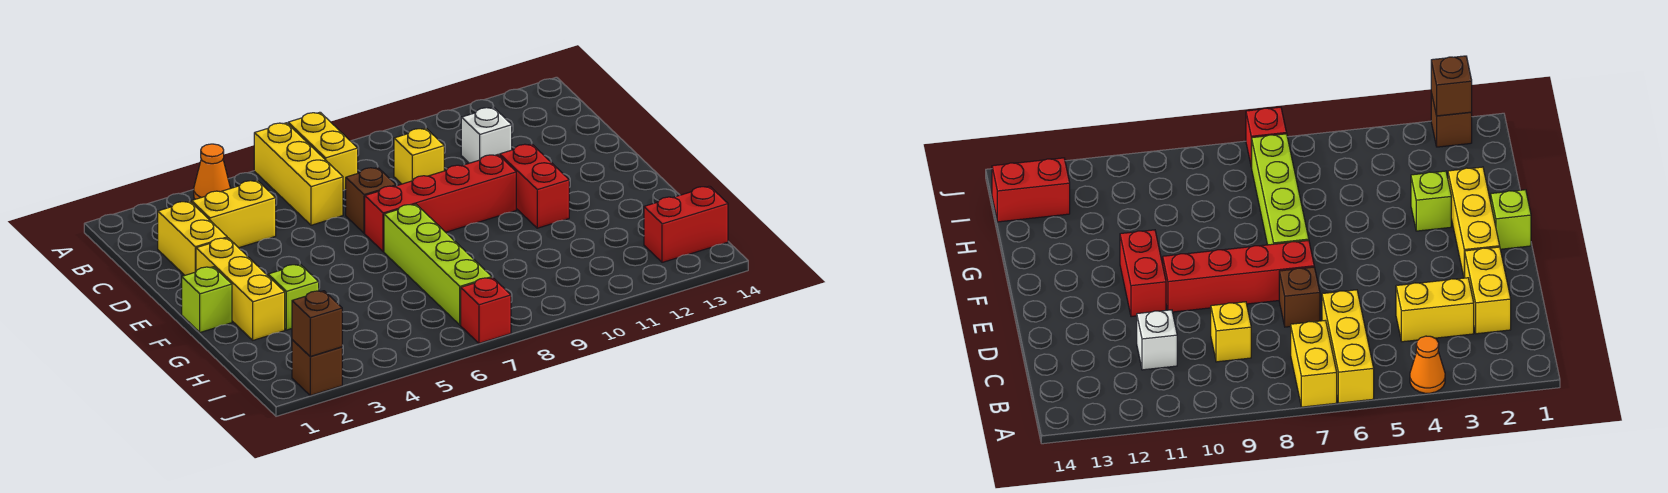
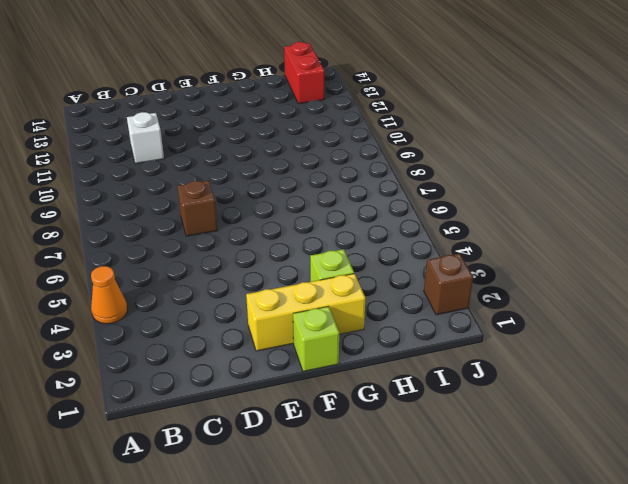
none -> yellow 1x3 brick [254,123,343,225]
none -> yellow 1x2 brick [288,112,358,191]
none -> yellow 1x2 brick [158,201,227,275]

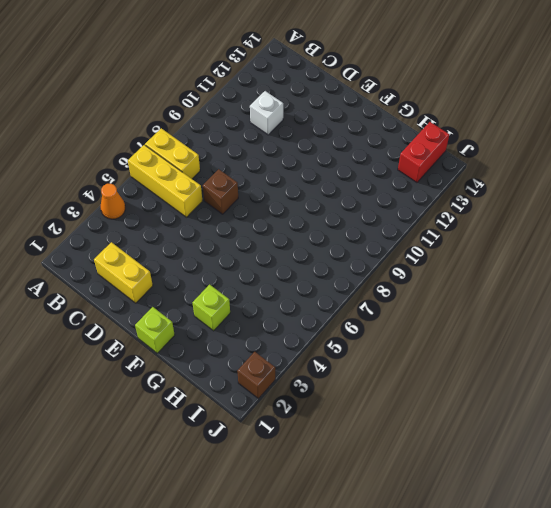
none -> yellow 1x2 brick [192,180,276,248]
none -> yellow 1x1 brick [394,128,444,184]
none -> yellow 1x3 brick [196,238,285,340]

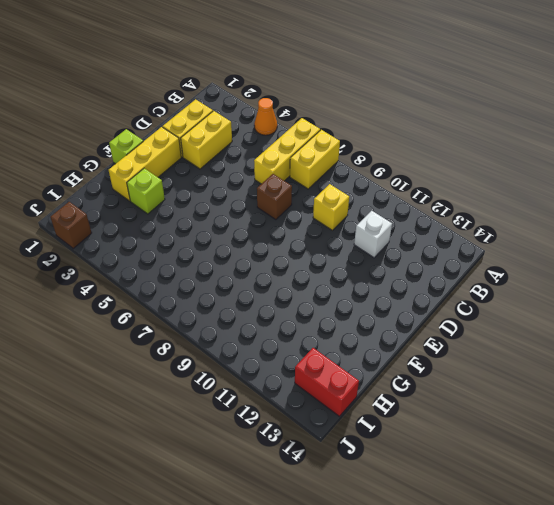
yellow 1x2 brick [181,111,232,169] -> yellow 1x2 brick turned to [192,180,276,248]
none -> red 1x4 brick [365,155,516,252]
none -> red 1x2 brick [500,144,569,228]
none -> lime 1x4 brick [384,204,492,325]

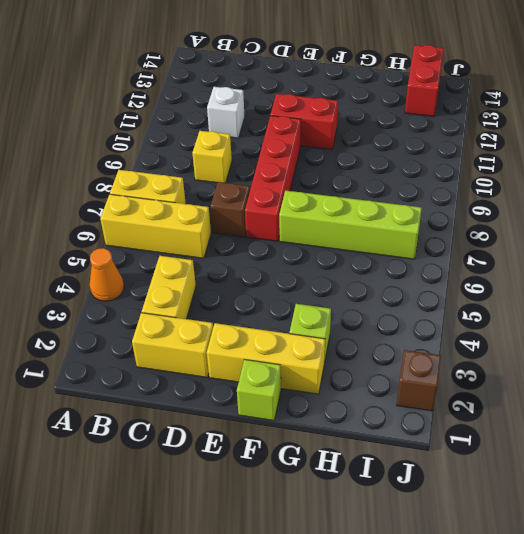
none -> red 1x1 brick [461,278,511,343]
none -> brown 1x1 brick [292,291,342,357]

